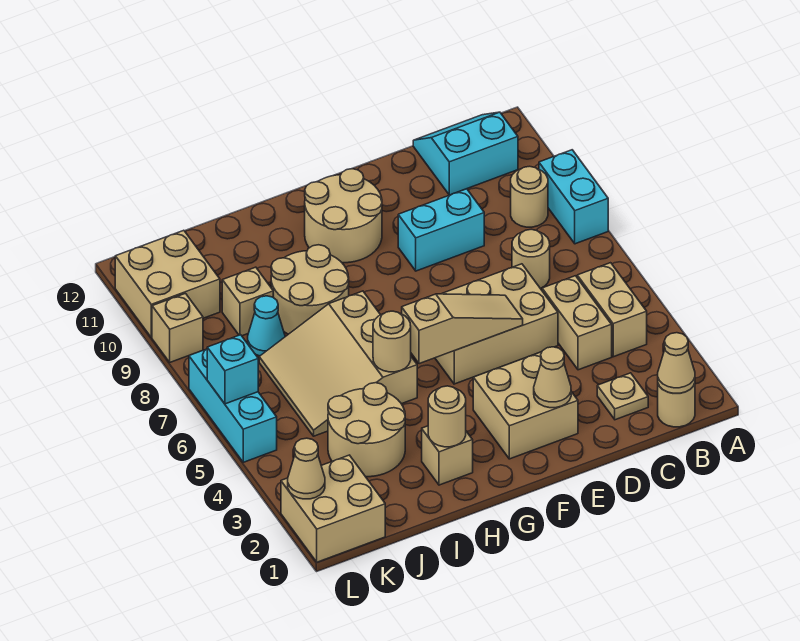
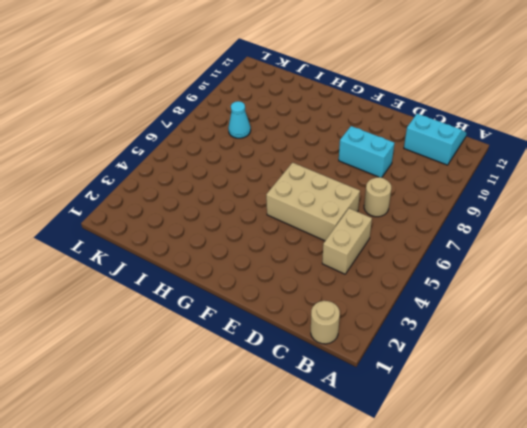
none -> cyan 1x2 brick [539,150,608,244]
none -> tan 1x2 brick [577,263,647,357]
none -> tan 1x1 round brick [511,166,548,227]

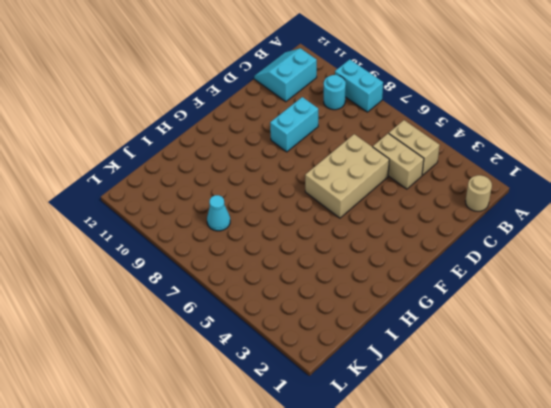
cyan 1x1 round brick [324,75,346,110] -> tan 1x1 round brick [511,166,548,227]
none -> tan 1x1 plate [597,373,648,420]
none -> tan 1x1 round brick [512,229,550,288]
none -> tan 2x2 brick [473,352,578,459]

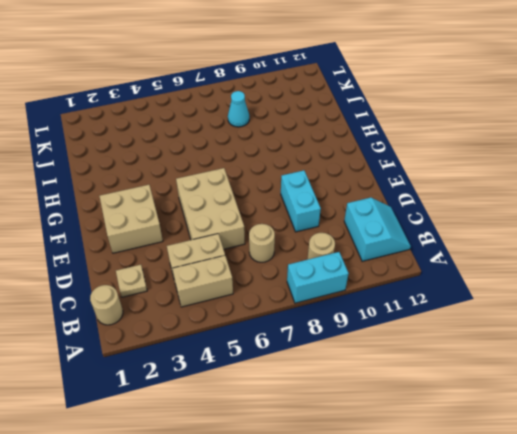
none -> tan 2x2 round brick [305,169,382,263]
none -> tan 1x1 brick [422,426,473,485]
none -> tan 3x3 slope [259,291,417,436]

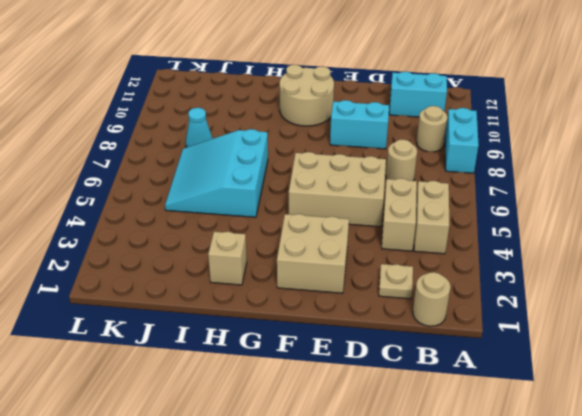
cyan 3x3 slope [165,129,268,217] -> tan 3x3 slope [259,291,417,436]
none -> tan 2x2 round brick [271,245,349,334]
none -> tan 2x2 round brick [328,383,405,477]
none -> tan 1x1 brick [222,267,273,336]

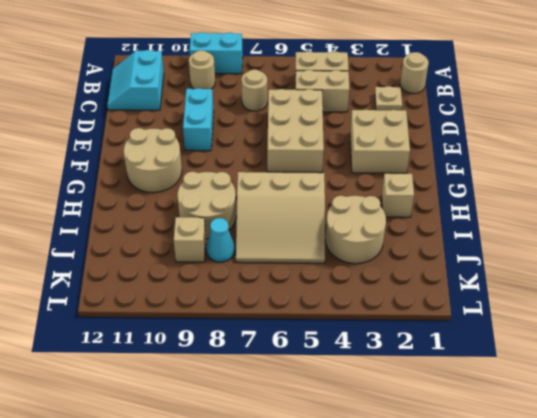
none -> tan 2x2 brick [281,455,385,562]
none -> tan 2x2 brick [115,230,220,338]
none -> cyan 1x3 brick [189,349,277,462]

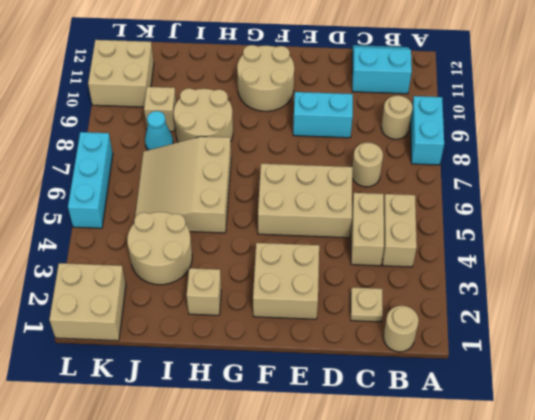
none -> tan 1x1 brick [152,293,203,362]
none -> tan 1x1 cone [658,333,695,393]
none -> tan 1x1 cone [534,347,571,408]

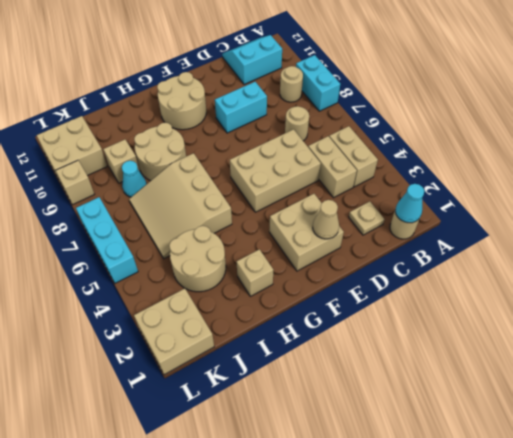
cyan 1x1 cone [395,184,424,223] -> tan 1x1 cone [658,333,695,393]
none -> tan 1x3 slope [402,294,523,364]
none -> tan 1x1 round brick [428,386,466,447]
none -> tan 1x1 round brick [373,311,411,372]

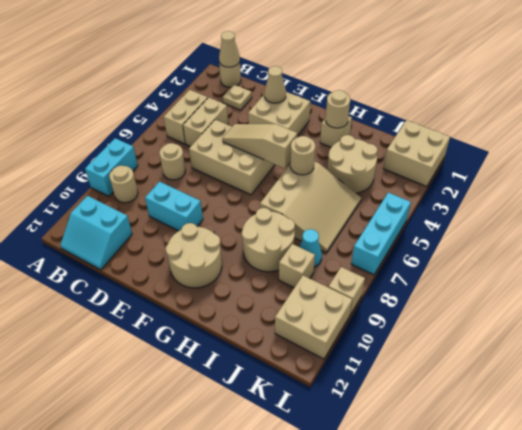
none -> tan 1x1 cone [288,438,325,499]
none -> cyan 1x1 brick [207,335,258,404]

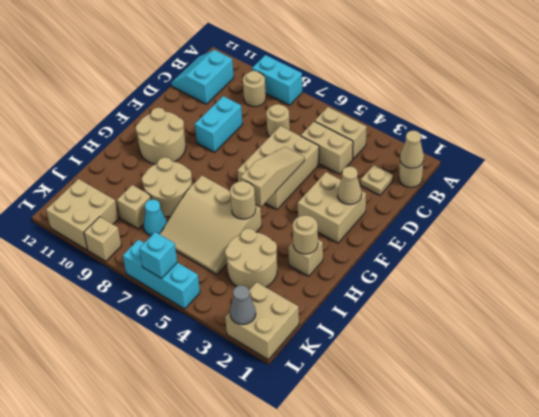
grey 1x1 cone [230,285,256,325] -> tan 1x1 cone [288,438,325,499]

